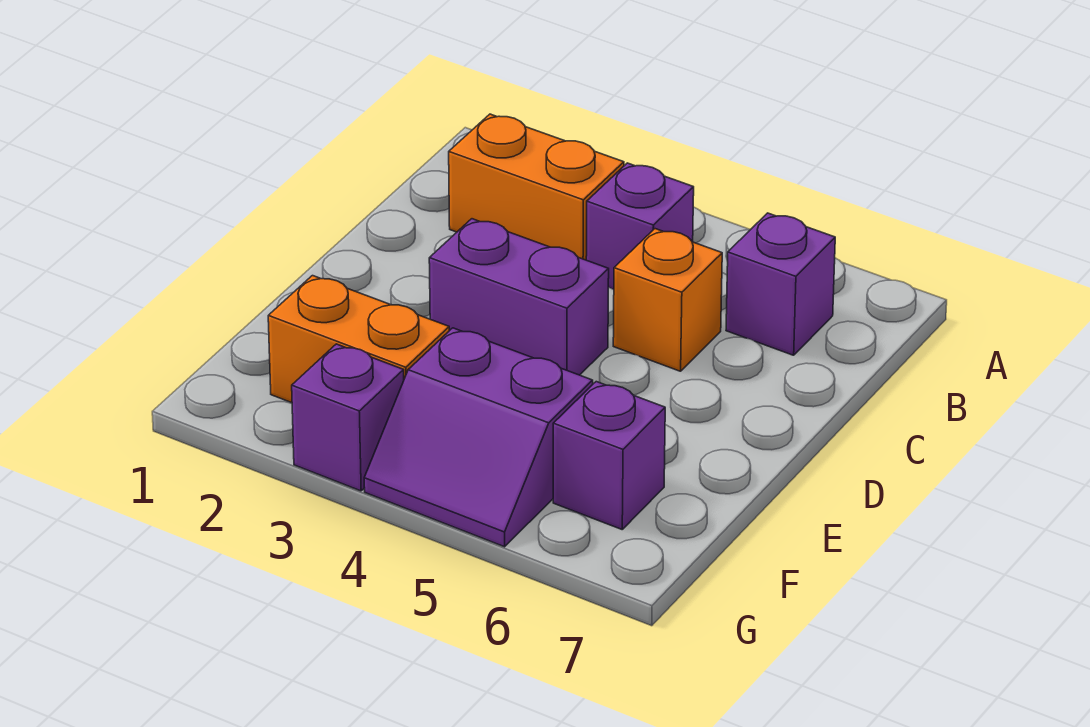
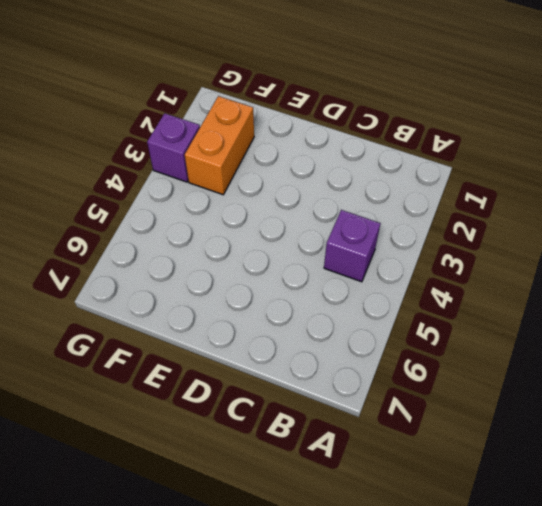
none -> orange 1x2 brick [449,114,624,260]
none -> purple 1x1 brick [726,213,835,355]

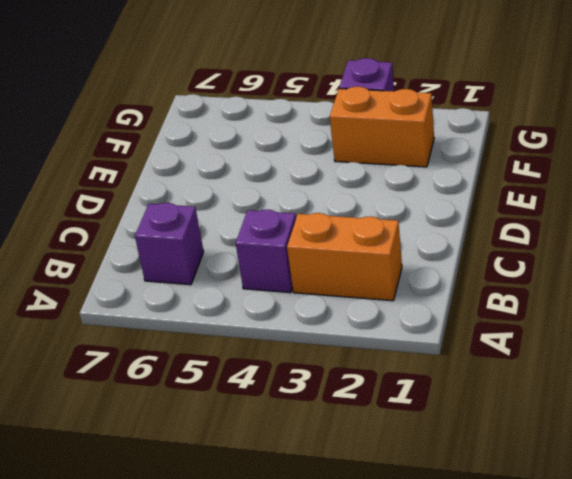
none -> orange 1x1 brick [613,229,722,371]
none -> purple 1x2 brick [429,219,609,375]

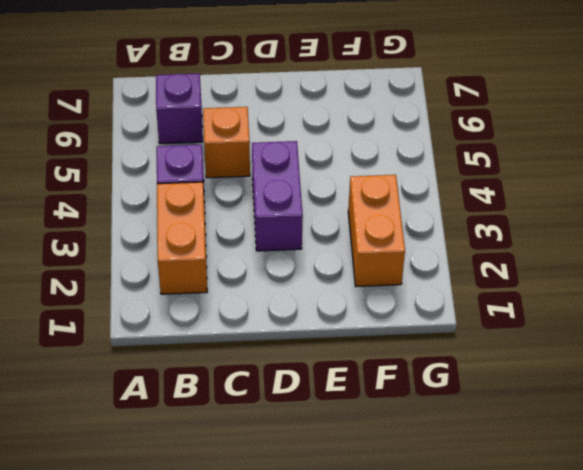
none -> purple 2x2 slope [364,328,593,547]
none -> purple 1x1 brick [553,382,665,529]

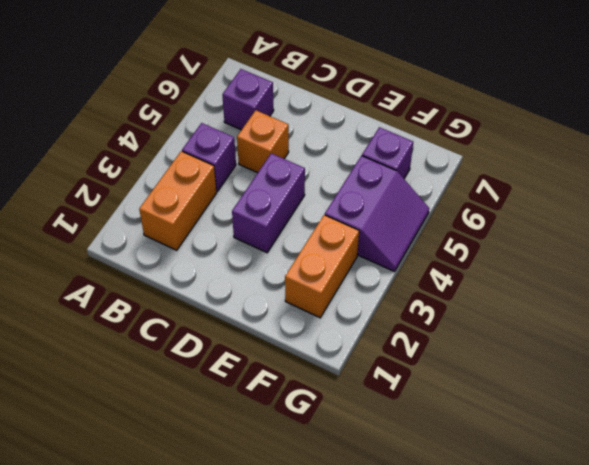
none -> purple 1x1 brick [292,344,404,491]

